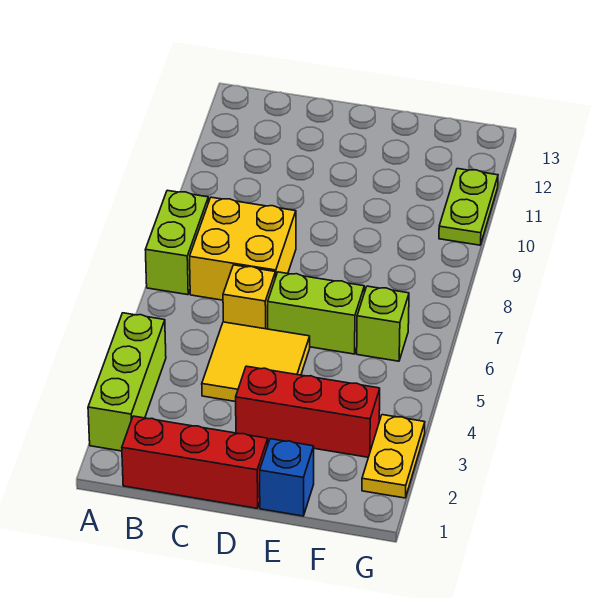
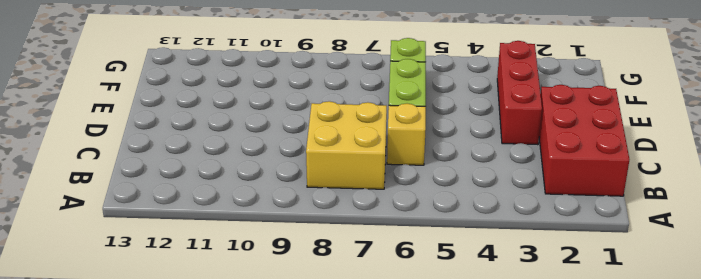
red 2x3 brick [539,85,630,196] -> red 1x3 brick [122,416,268,508]
none -> lime 1x3 brick [88,313,166,451]
none -> lime 1x2 brick [145,190,209,295]
none -> yellow 2x2 tile [202,322,310,402]

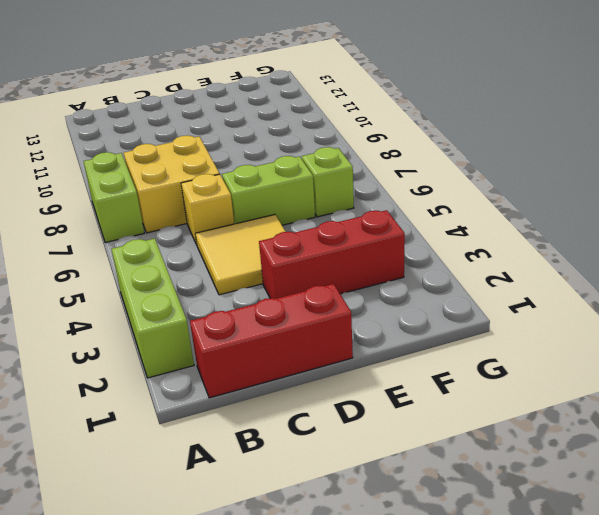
none -> blue 1x1 brick [260,439,314,516]
none -> yellow 1x2 plate [362,415,425,498]
none -> lime 1x2 plate [439,169,498,245]

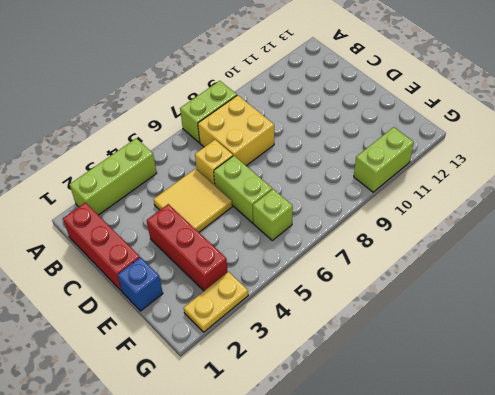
lime 1x2 brick [354,127,414,192] -> lime 1x2 plate [439,169,498,245]

